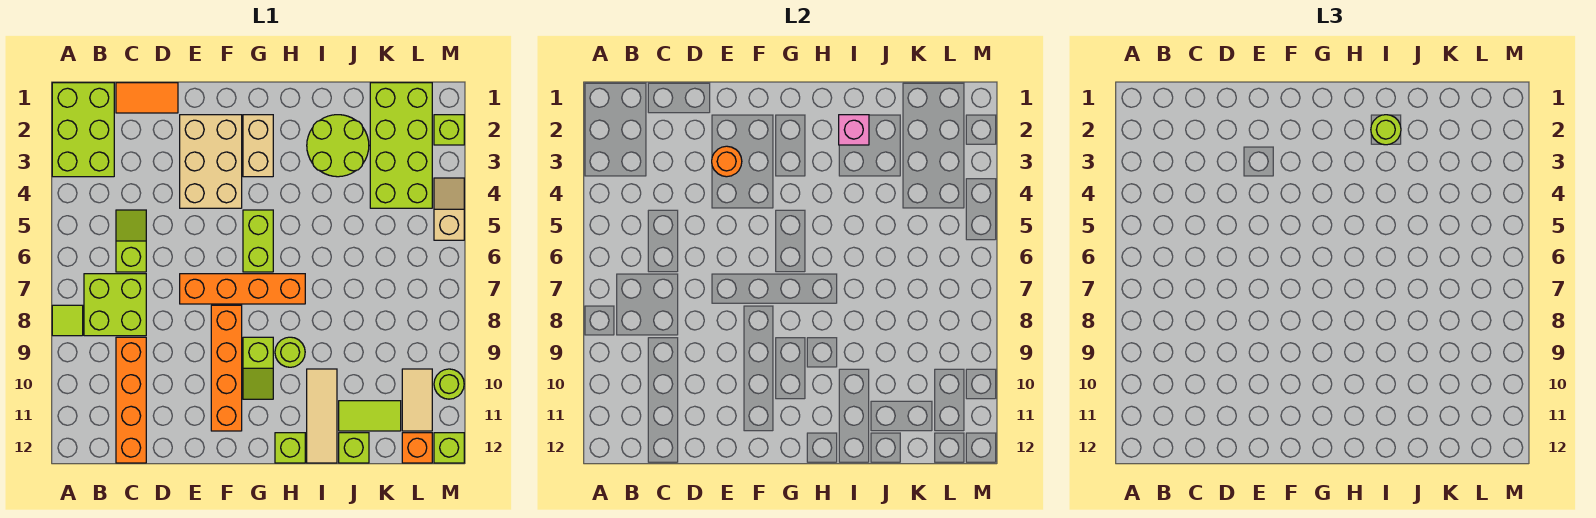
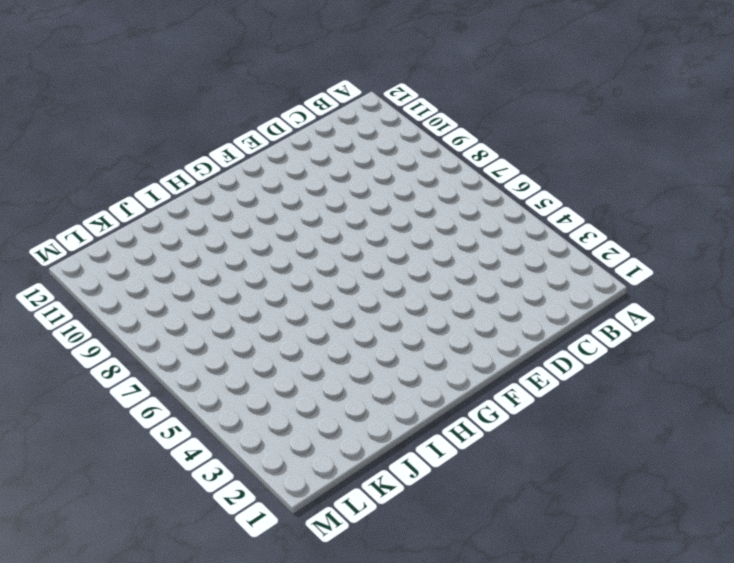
none -> lime 2x3 brick [52,83,114,177]
none -> lime 1x1 tile [52,305,83,336]
none -> lime 2x2 brick [84,274,146,336]

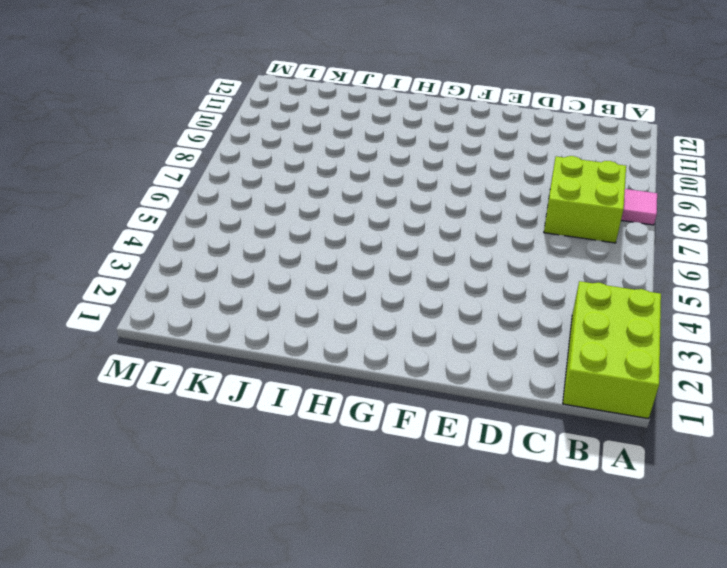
pink 1x1 tile [621,189,657,225] -> lime 1x1 tile [52,305,83,336]
none -> orange 1x2 tile [116,83,178,113]
none -> lime 1x2 slope [116,210,146,272]
none -> orange 1x4 brick [116,337,146,463]

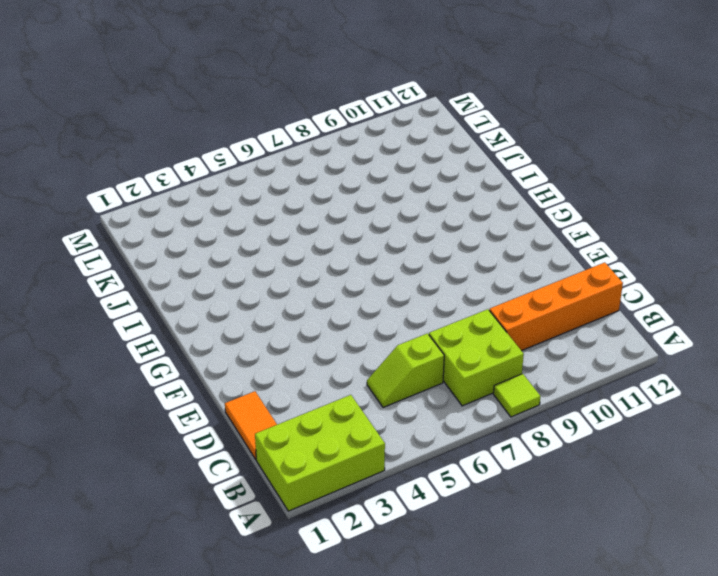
none -> tan 2x3 brick [180,115,242,208]
none -> orange 1x4 brick [180,274,305,304]
none -> orange 1x4 brick [211,305,242,431]

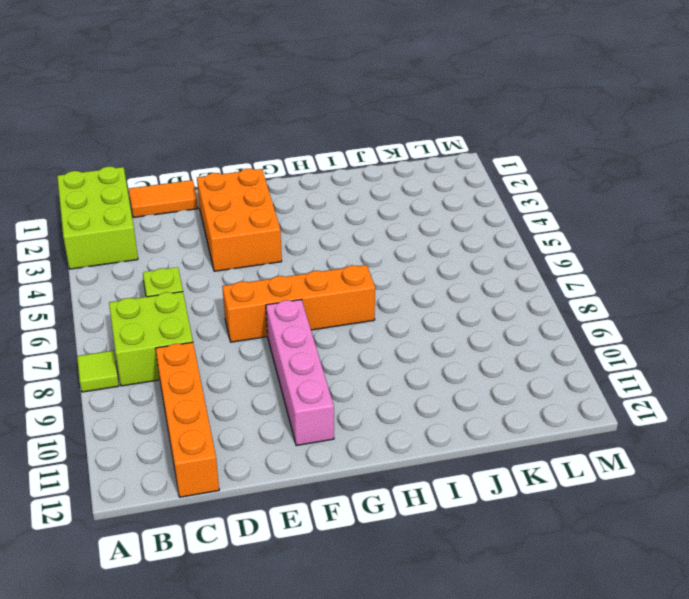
orange 2x3 brick [197,169,282,271] -> tan 2x3 brick [180,115,242,208]
pink 1x4 brick [266,300,334,446] -> orange 1x4 brick [211,305,242,431]
none -> tan 1x2 brick [243,115,273,177]
none -> lime 1x2 brick [243,210,273,272]
none -> lime 1x2 slope [243,337,273,399]

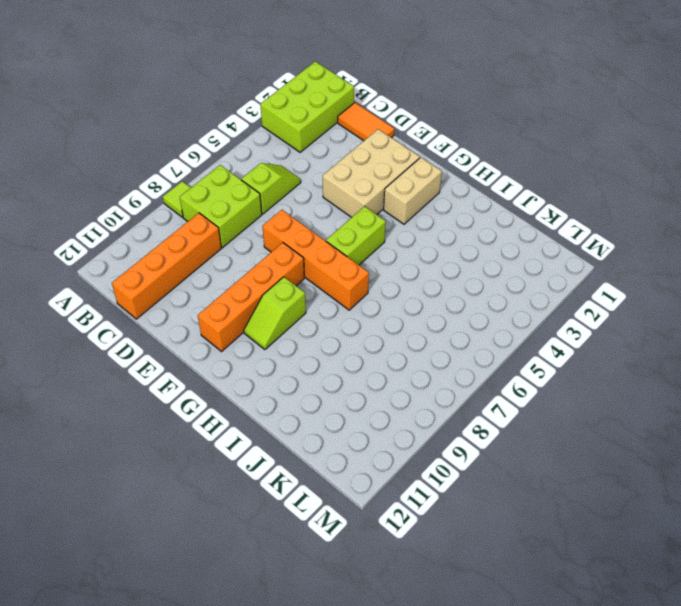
none -> lime 1x1 round brick [275,337,305,367]
none -> lime 1x1 brick [275,433,305,463]
none -> lime 2x2 round brick [307,115,369,177]

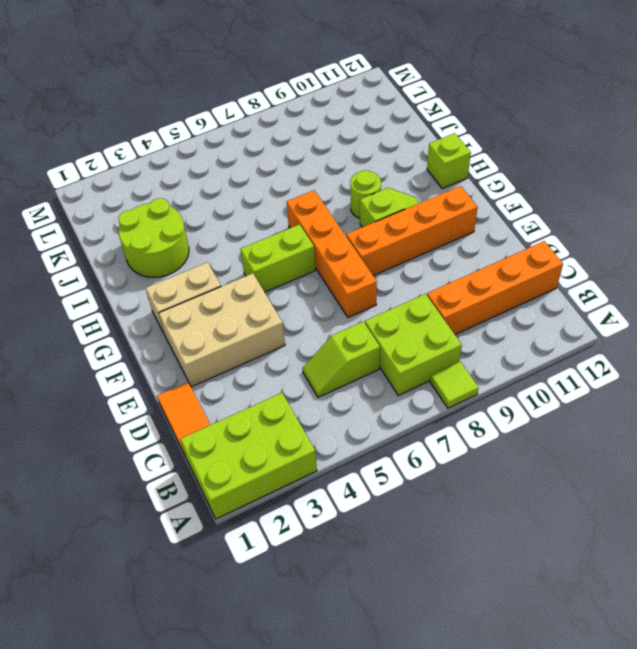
none -> tan 1x3 tile [307,369,337,463]
none -> lime 1x2 tile [339,401,401,431]
none -> lime 1x1 brick [339,433,369,463]

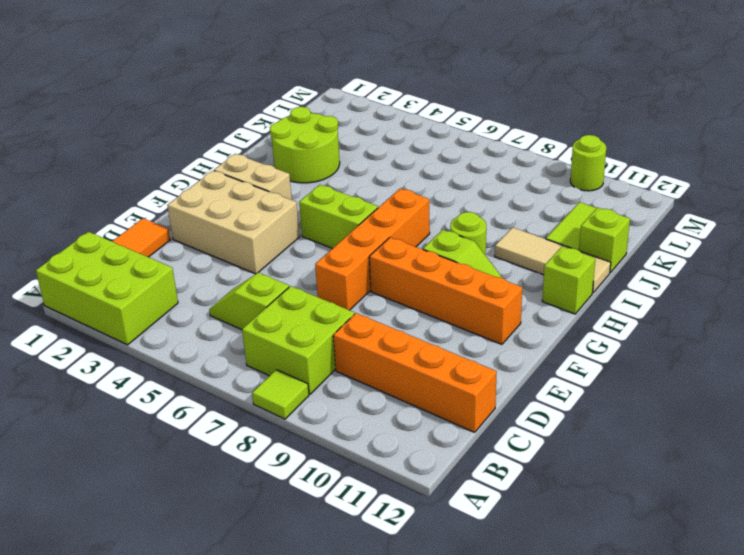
none -> lime 2x4 brick [370,83,432,208]
none -> tan 1x2 tile [402,369,432,431]
none -> orange 1x1 brick [402,433,432,463]

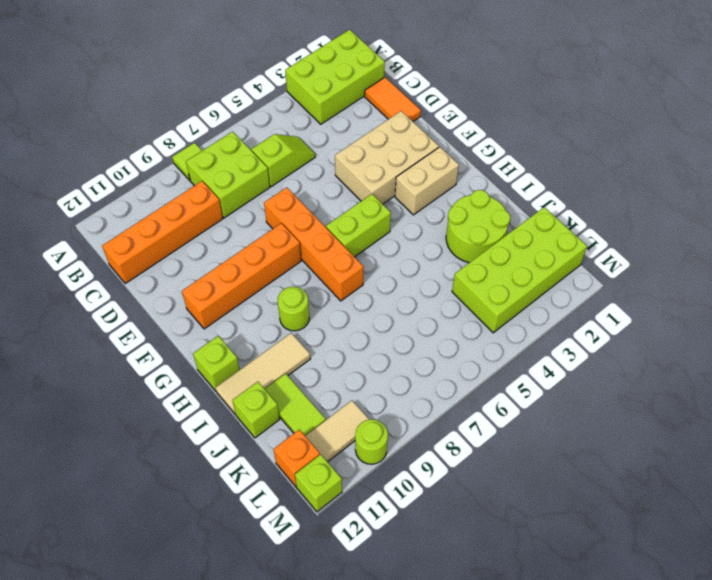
none -> lime 1x2 slope [243,337,273,399]
none -> lime 1x1 brick [434,115,464,145]
none -> tan 1x2 slope [434,178,464,240]

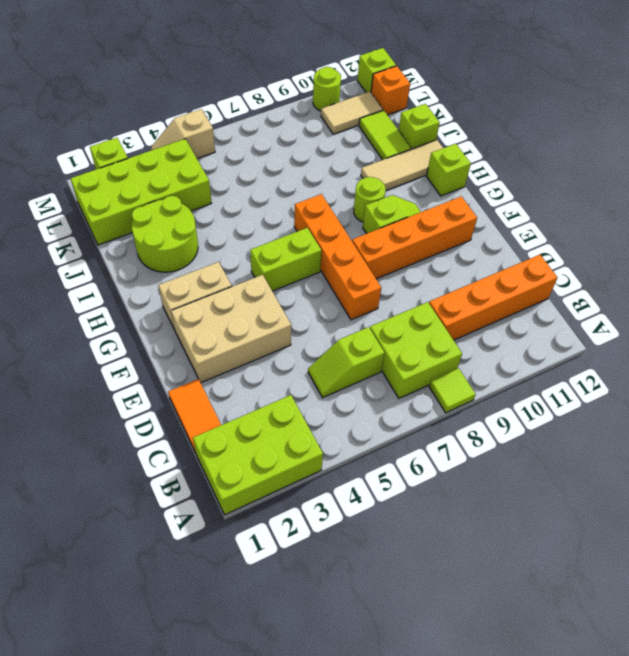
none -> orange 1x1 round brick [712,146,742,177]
none -> pink 1x1 brick [839,115,869,145]
none -> lime 1x1 round brick [1371,115,1401,145]

